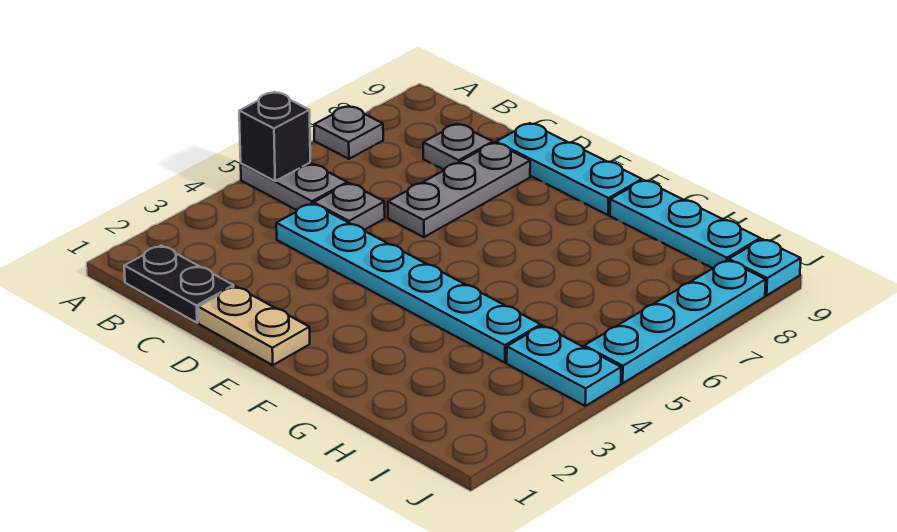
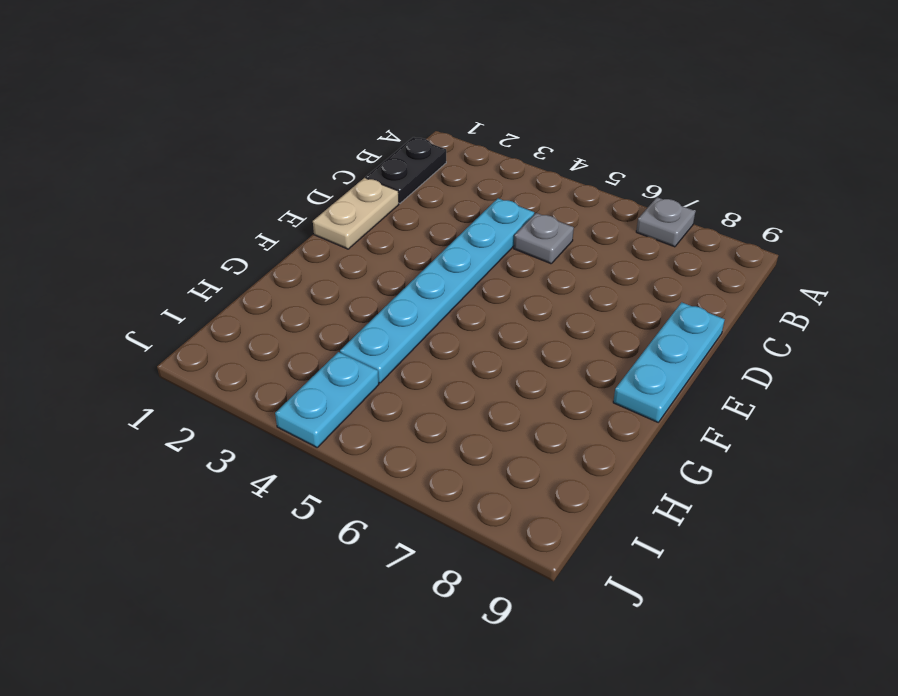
none -> grey 1x2 plate [241,163,347,210]
none -> grey 1x1 plate [423,124,493,170]
none -> grey 1x3 plate [388,143,530,237]

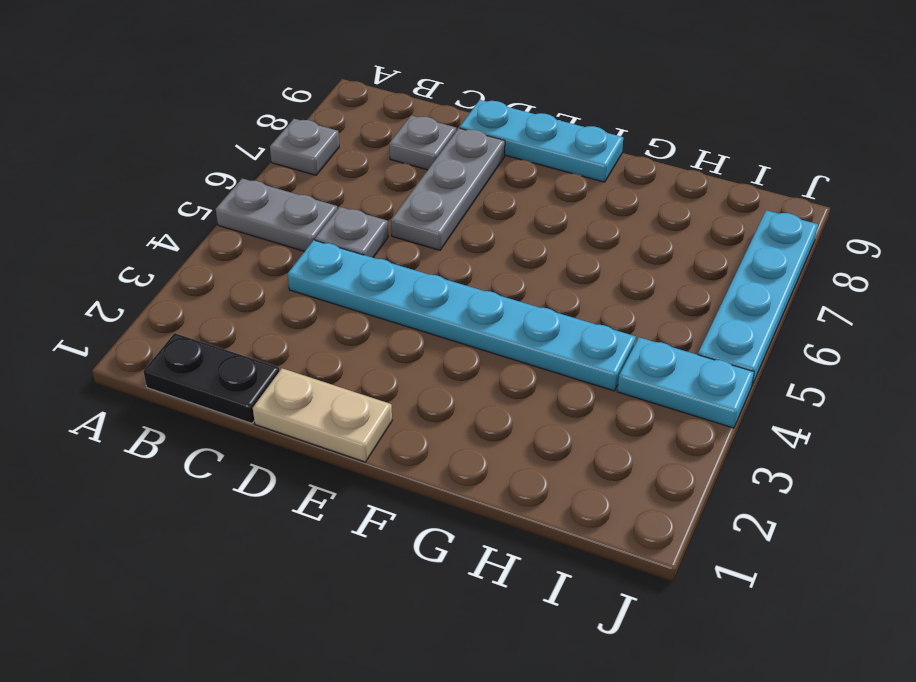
none -> cyan 1x3 plate [610,180,760,268]
none -> cyan 1x1 plate [729,239,801,295]
none -> black 1x1 brick [239,92,310,181]

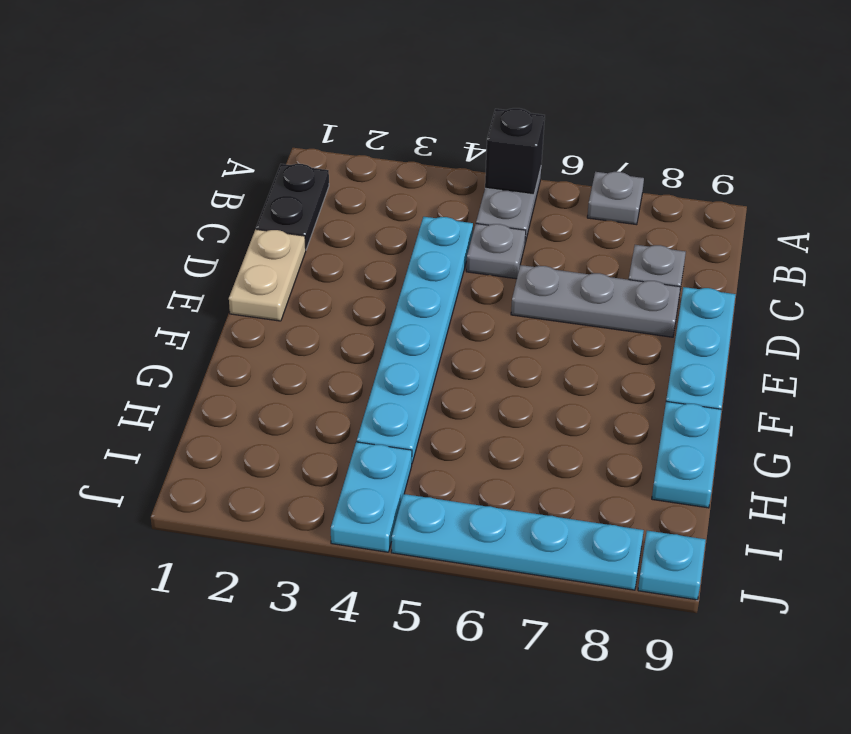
cyan 1x2 plate [652,401,722,508] -> cyan 1x3 plate [610,180,760,268]

